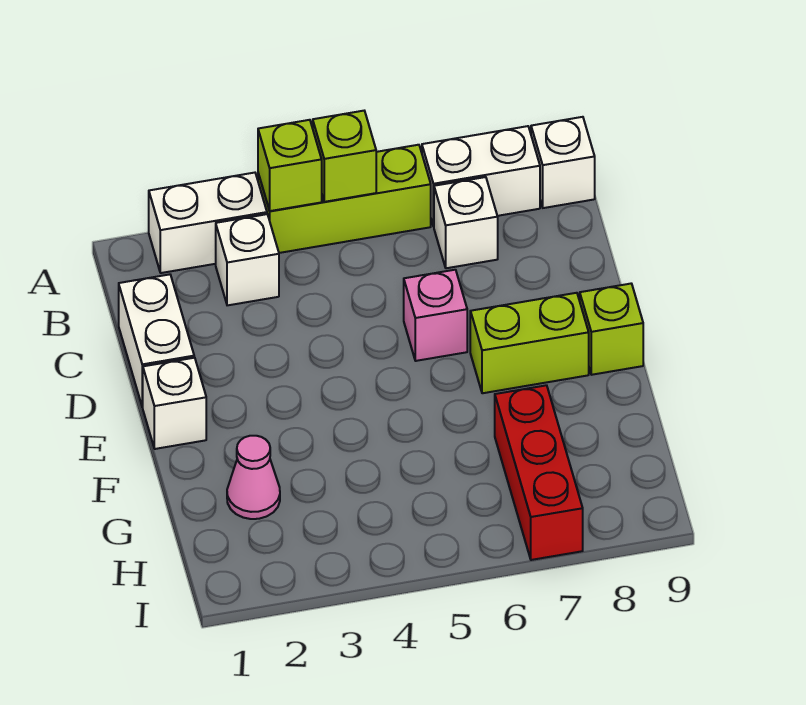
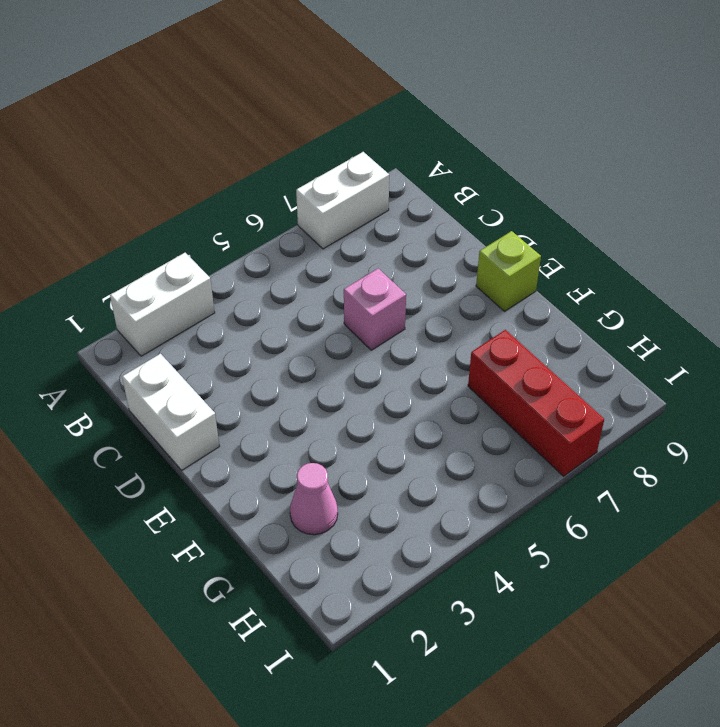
none -> lime 1x3 brick [258,145,431,253]
none -> white 1x1 brick [531,117,595,208]
none -> white 1x1 brick [216,214,279,305]

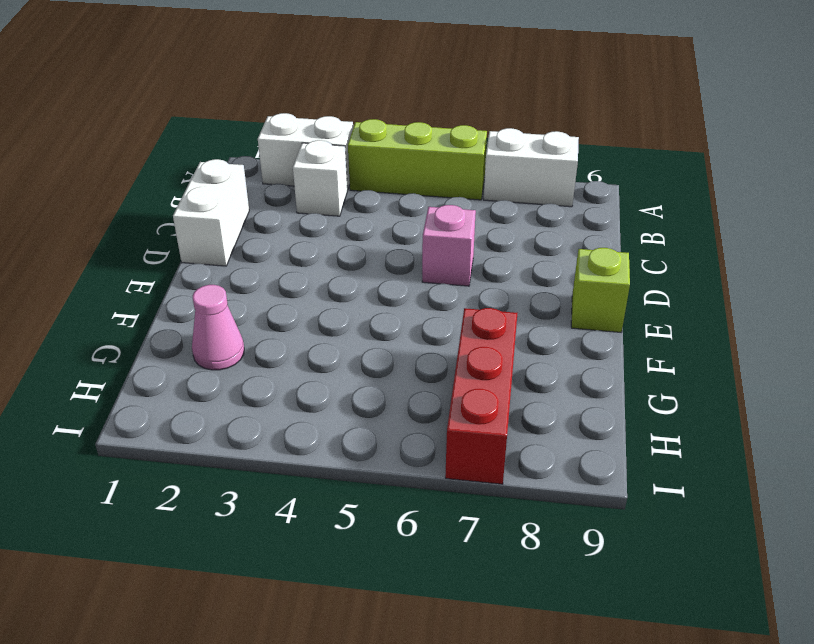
none -> white 1x1 brick [531,117,595,208]
none -> white 1x1 brick [434,177,498,268]
none -> white 1x1 brick [143,358,206,449]

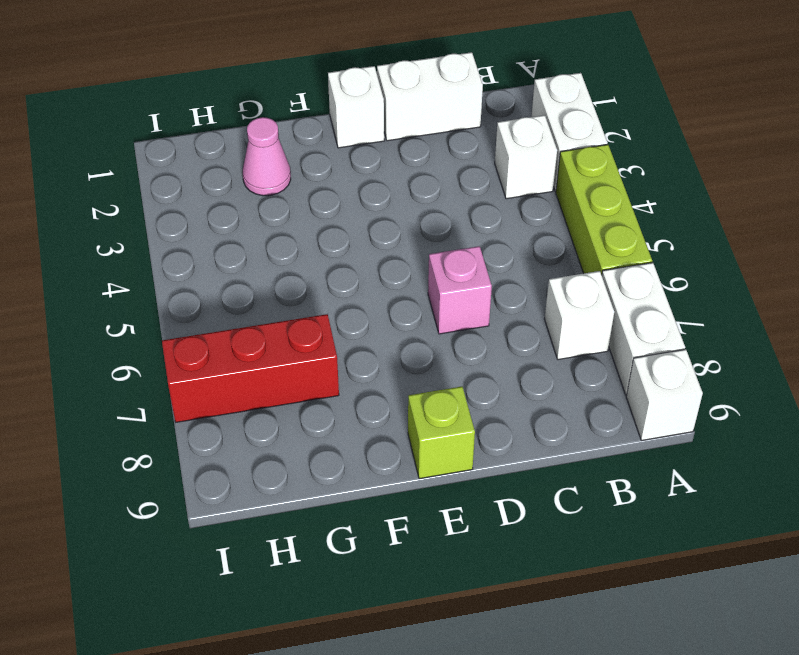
none -> lime 1x2 brick [470,293,589,393]
none -> lime 1x1 brick [258,120,322,211]
none -> lime 1x1 brick [313,111,376,202]

